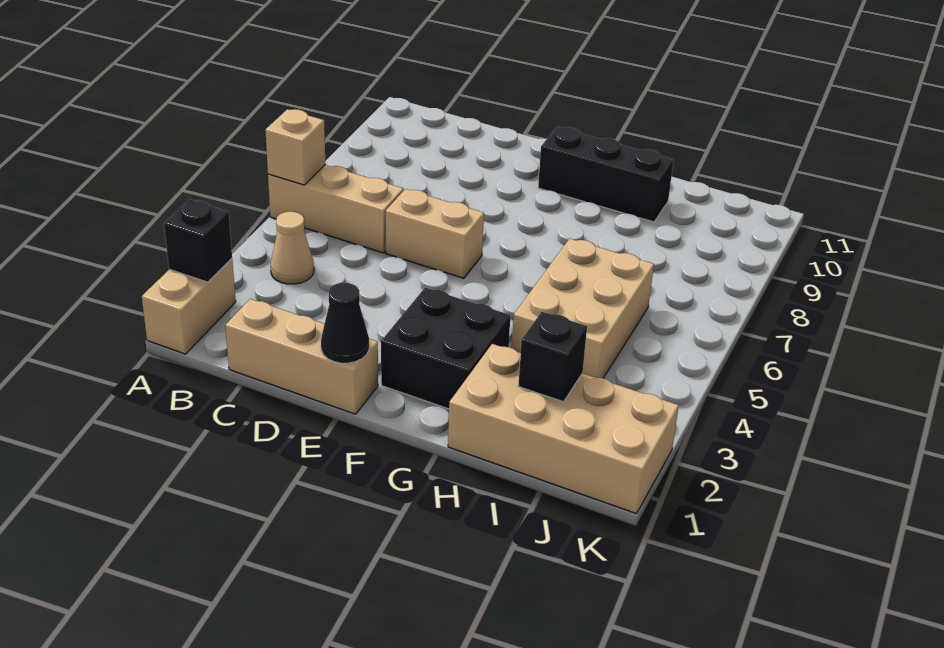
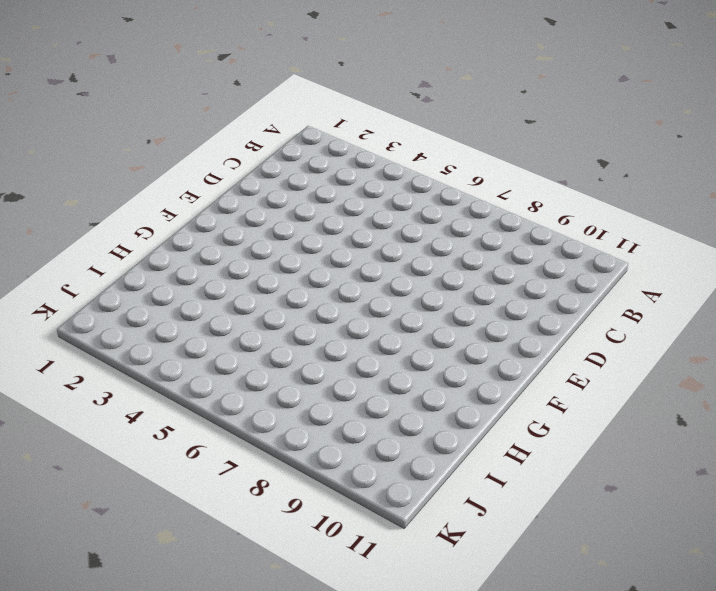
none -> tan 1x2 brick [142,259,236,354]
none -> tan 1x3 brick [268,165,403,253]
none -> tan 1x1 cone [271,212,314,284]

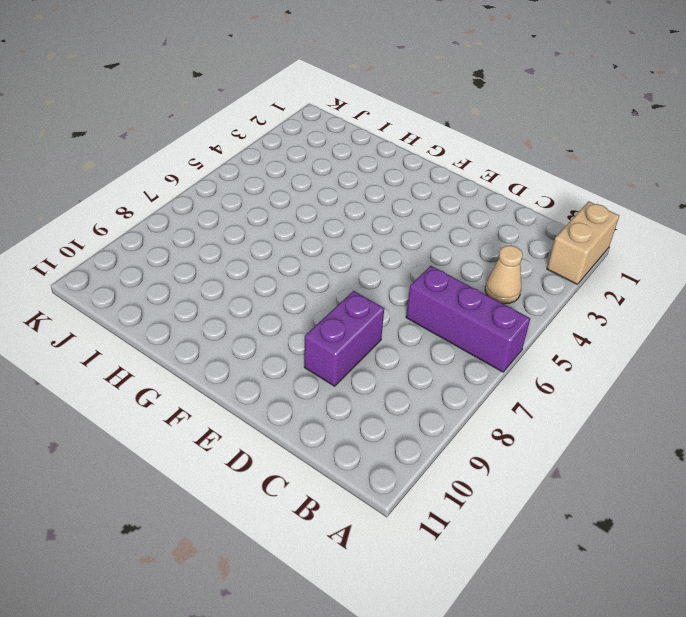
purple 1x3 brick [406,266,530,372] -> tan 1x3 brick [268,165,403,253]
purple 1x2 brick [304,291,384,386] -> none
none -> tan 1x3 brick [225,299,378,414]
none -> tan 1x2 brick [386,189,484,278]
none -> black 2x2 brick [381,288,511,409]

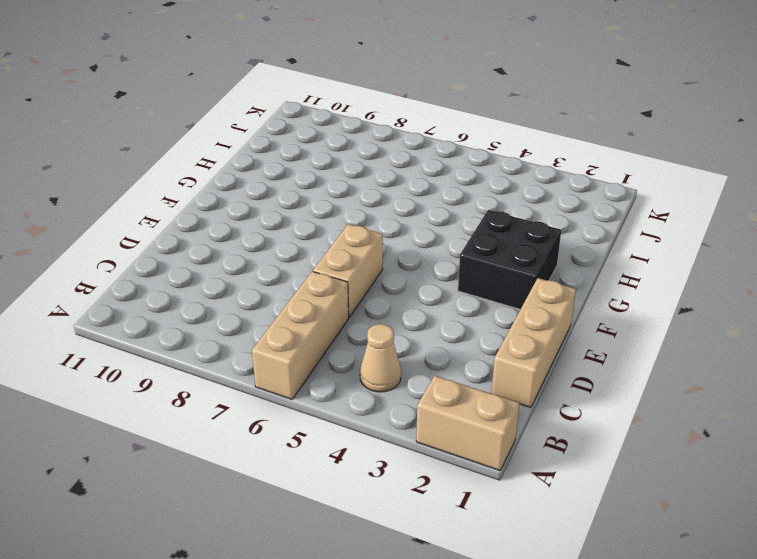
none -> black 1x3 brick [538,127,674,222]
none -> tan 2x4 brick [448,344,679,514]
none -> tan 2x3 brick [512,239,654,378]

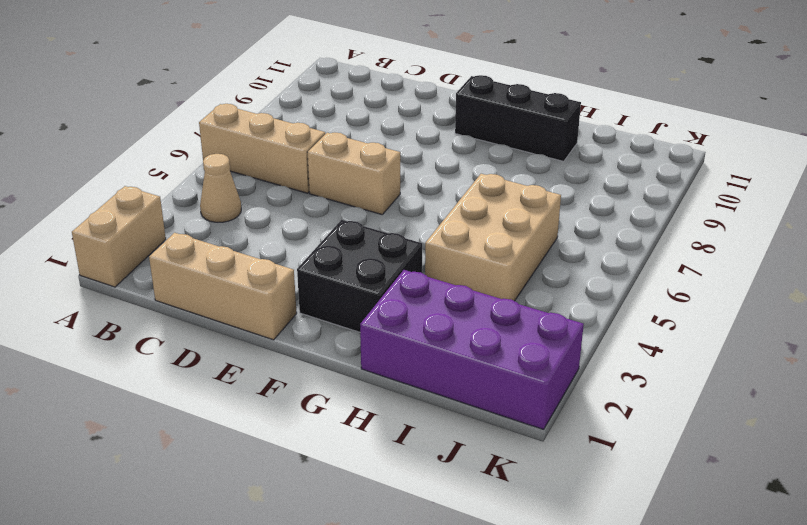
purple 2x4 brick [360,270,584,429] -> tan 2x4 brick [448,344,679,514]
none -> black 1x1 brick [164,199,232,282]
none -> tan 1x1 brick [265,109,325,185]
none -> black 1x1 cone [321,283,369,363]

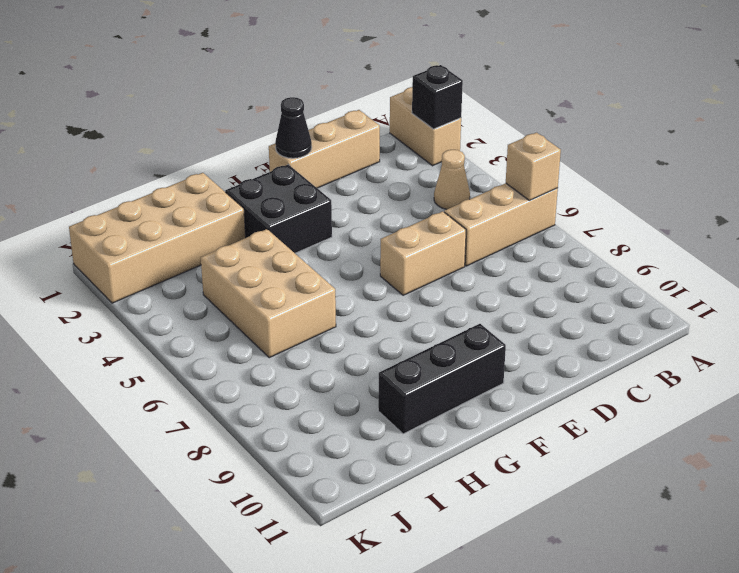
none -> black 1x1 brick [518,312,587,402]

